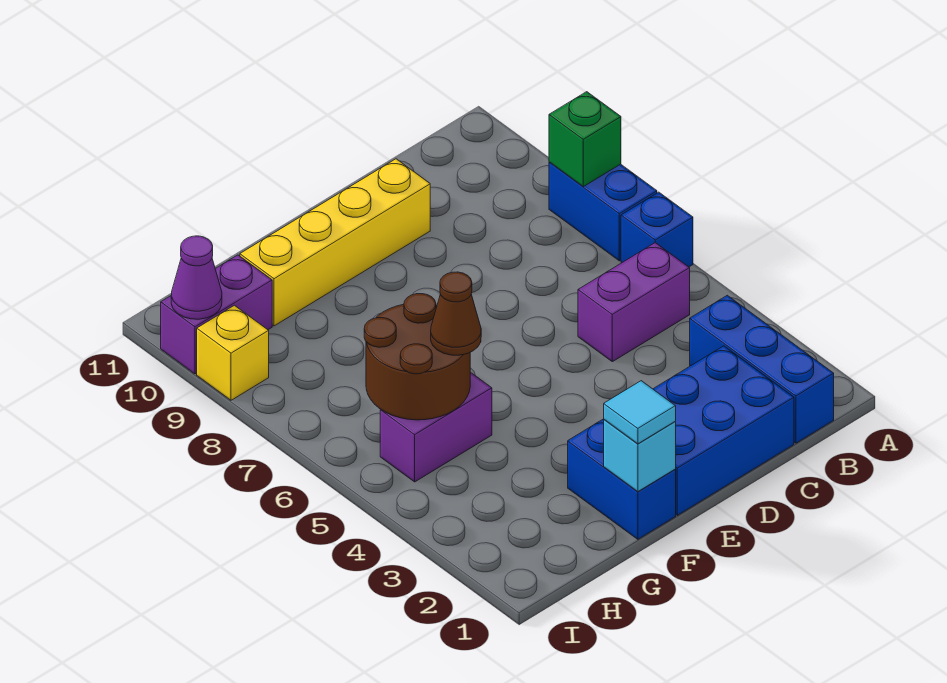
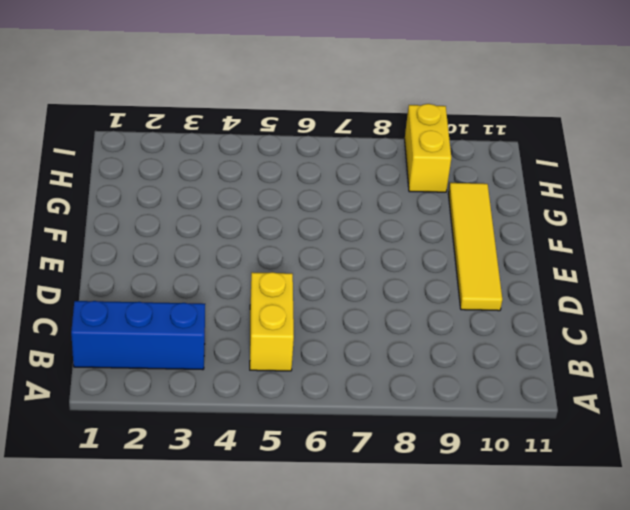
yellow 1x2 brick [250,272,294,371] -> purple 1x2 brick [578,243,690,362]
yellow 1x4 tile [448,183,502,311] -> yellow 1x4 brick [240,159,430,326]
yellow 1x2 brick [405,104,451,192] -> yellow 1x1 brick [197,305,269,400]
none -> blue 1x1 brick [621,192,693,267]
none -> blue 1x2 brick [549,162,657,261]
none -> blue 2x3 brick [653,346,794,515]

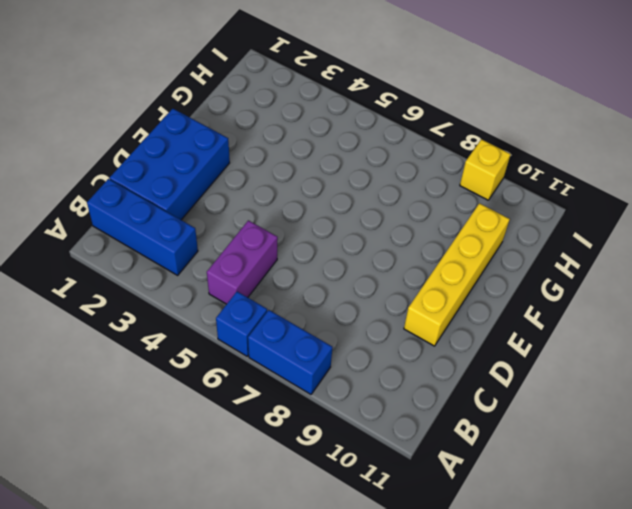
none -> blue 1x2 brick [568,419,676,539]
none -> purple 1x2 brick [380,372,492,482]
none -> purple 1x2 brick [161,255,272,374]

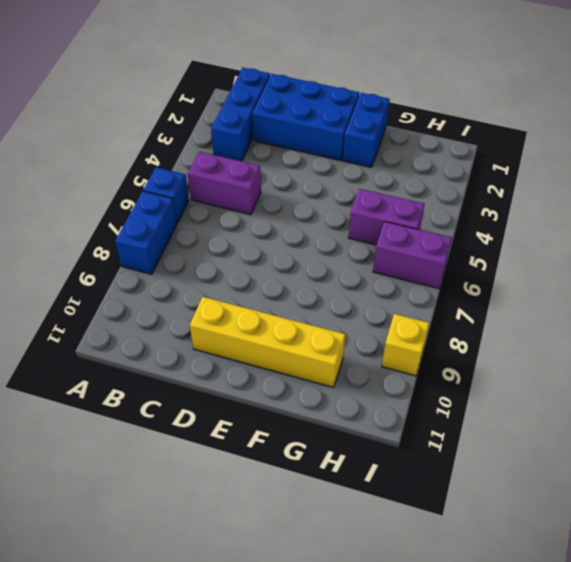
purple 1x2 brick [373,222,452,288] -> purple 1x2 brick moved to [161,255,272,374]
none -> green 1x1 brick [549,92,621,187]
none -> cyan 1x1 brick [604,420,676,492]
none -> brown 2x2 round brick [364,294,470,420]

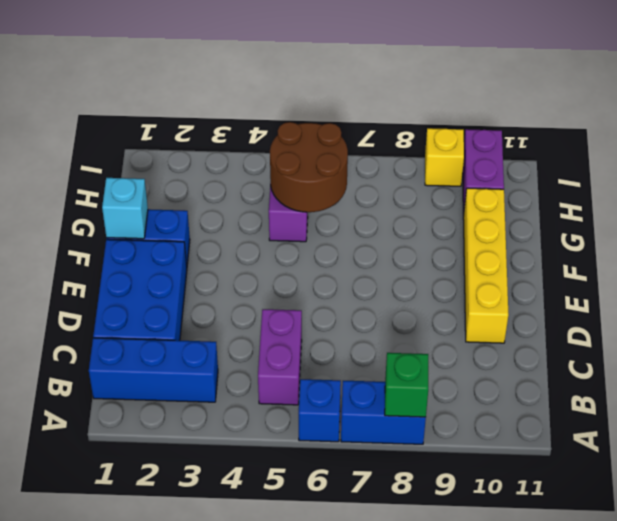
none -> purple 1x1 cone [171,236,222,319]
none -> cyan 1x1 tile [604,381,676,444]
none -> brown 1x1 cone [431,272,481,355]

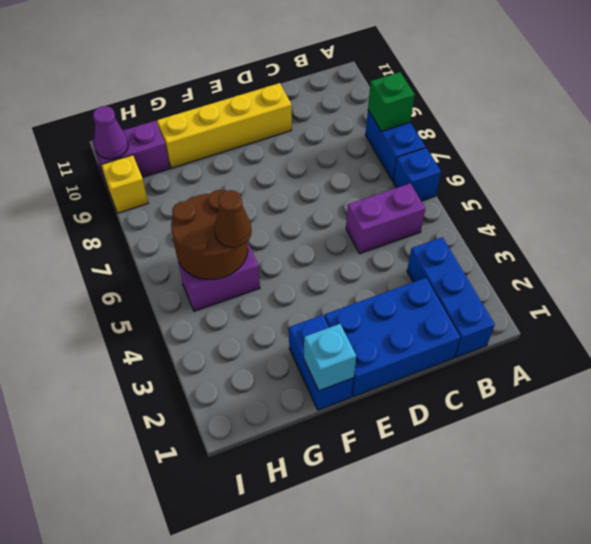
none -> cyan 1x1 tile [604,381,676,444]

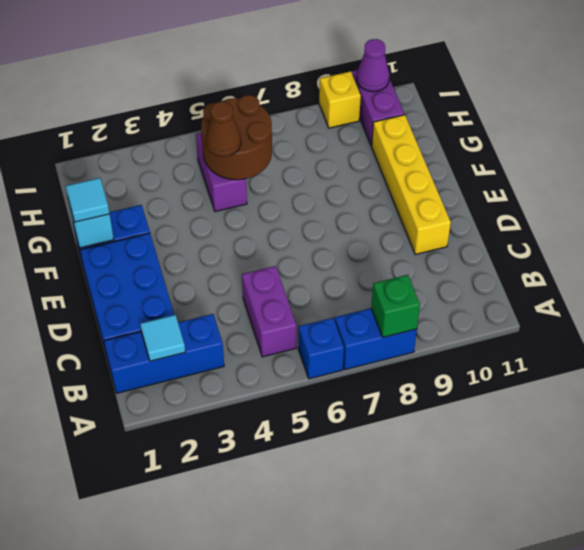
cyan 1x1 tile [140,315,185,361] -> none

